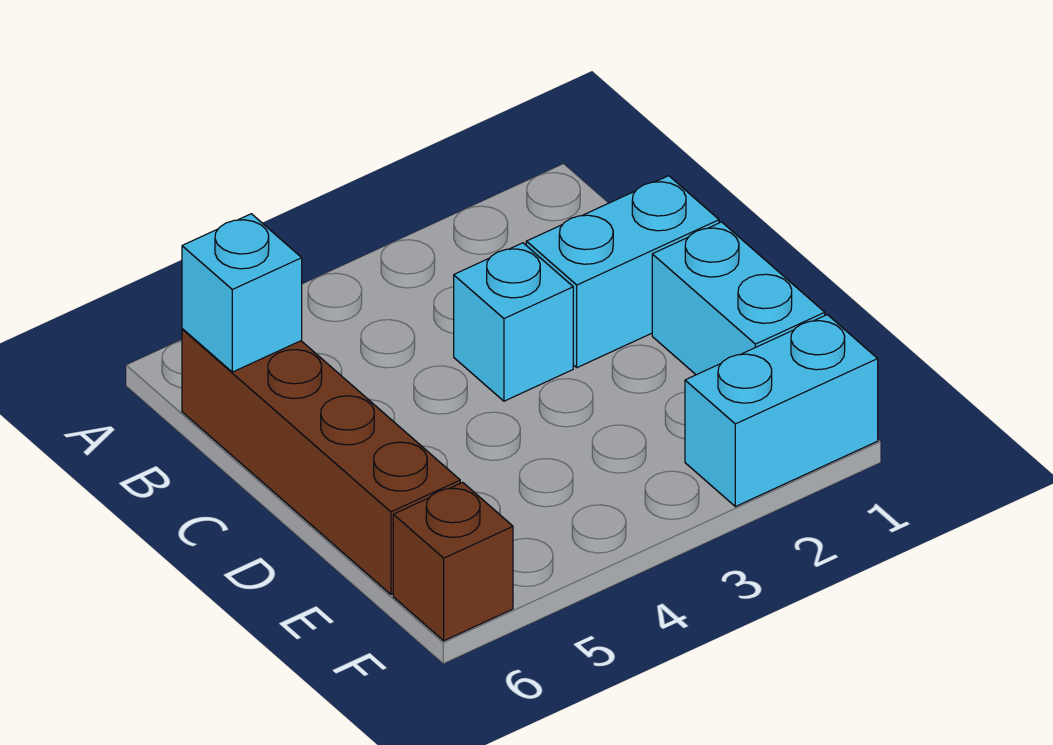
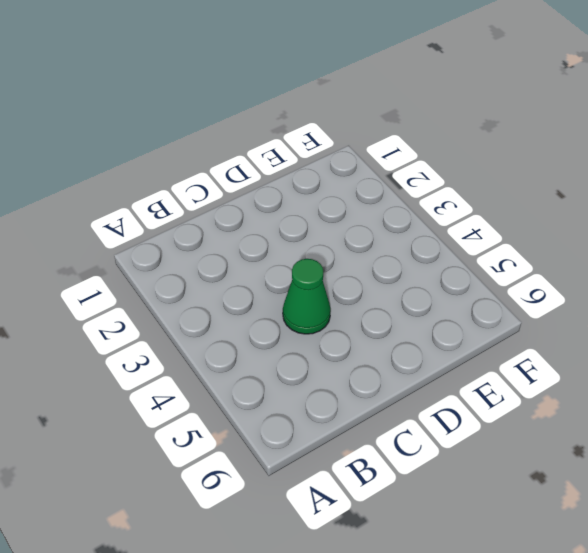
green 1x1 cone [283,259,331,334] -> none
none -> brown 1x4 brick [182,329,460,594]
none -> cyan 1x2 brick [526,176,719,368]

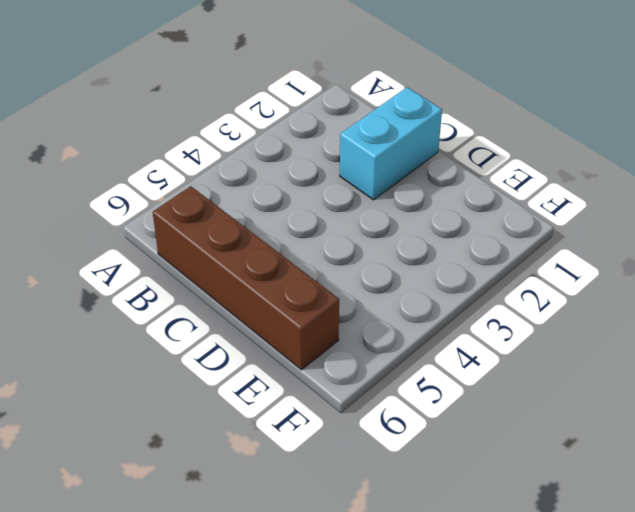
none -> cyan 1x1 brick [454,243,573,401]
none -> cyan 1x2 brick [652,222,825,375]

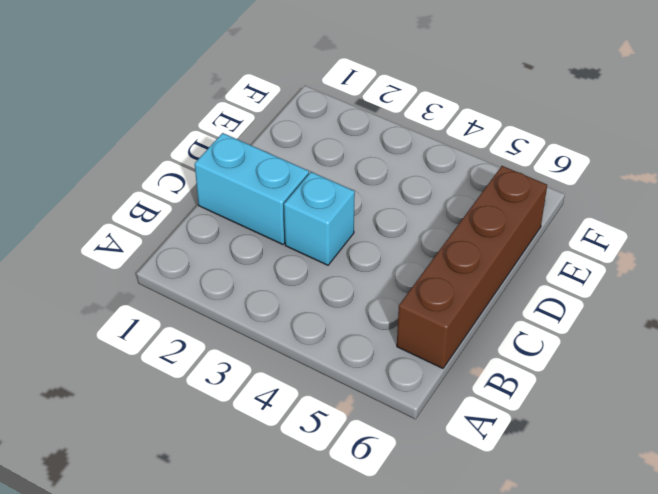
none -> cyan 1x2 brick [652,222,825,375]
none -> cyan 1x2 brick [685,315,878,507]

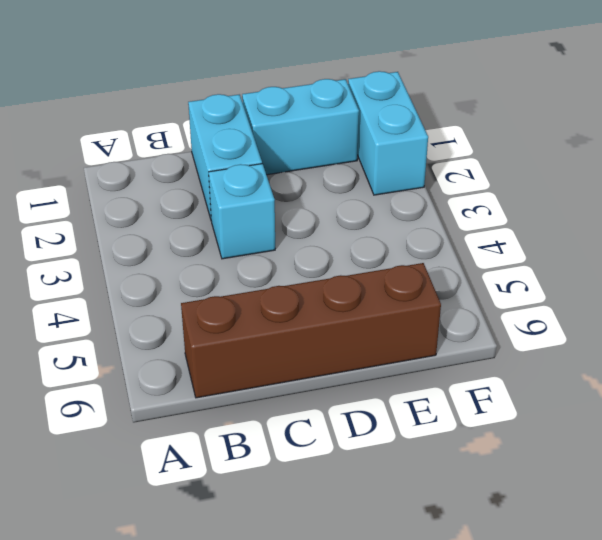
none -> brown 1x1 brick [393,482,513,641]
none -> cyan 1x1 brick [182,214,302,372]

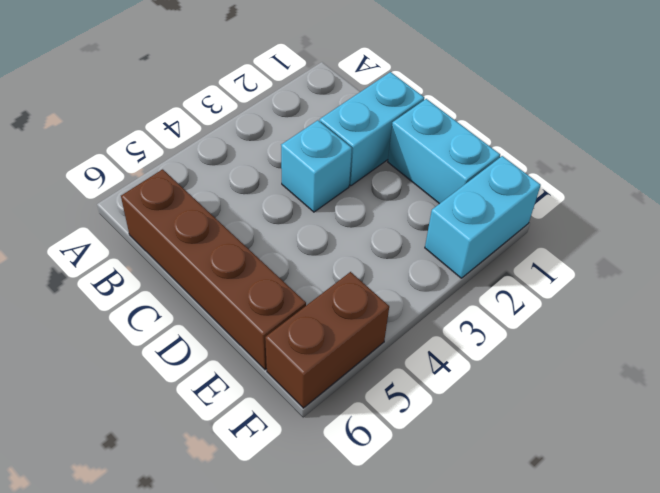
brown 1x2 brick [265,272,389,408] -> brown 1x1 brick [393,482,513,641]
none -> cyan 1x1 brick [182,214,302,372]

